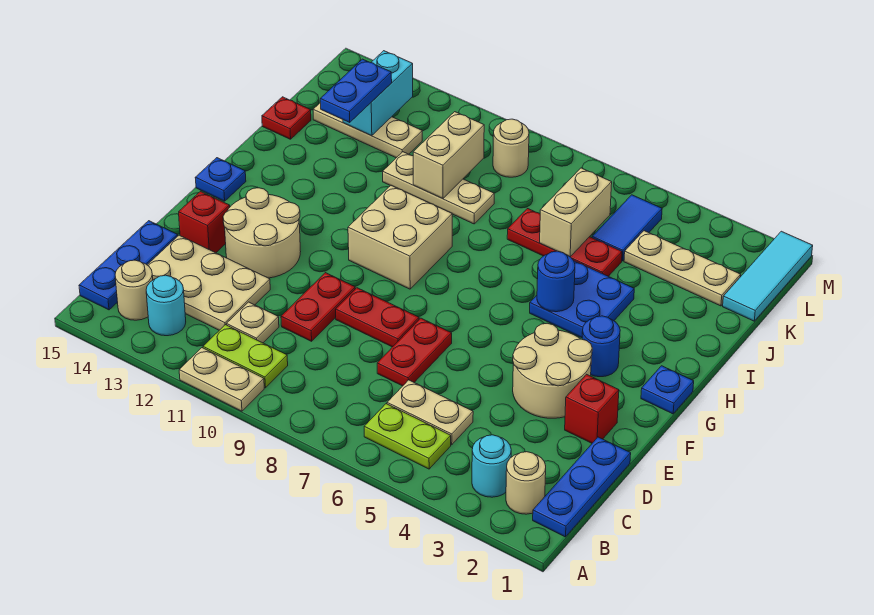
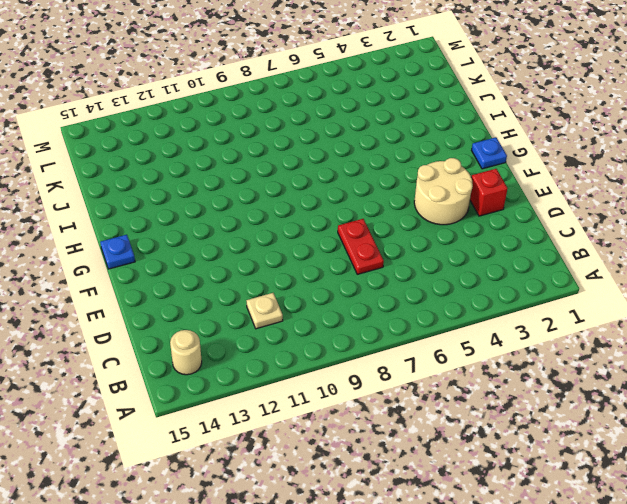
none -> tan 1x2 plate [179,348,264,411]
none -> blue 1x3 plate [533,437,631,537]
none -> tan 1x1 round brick [506,452,546,514]
none -> cyan 1x1 round brick [472,435,511,497]

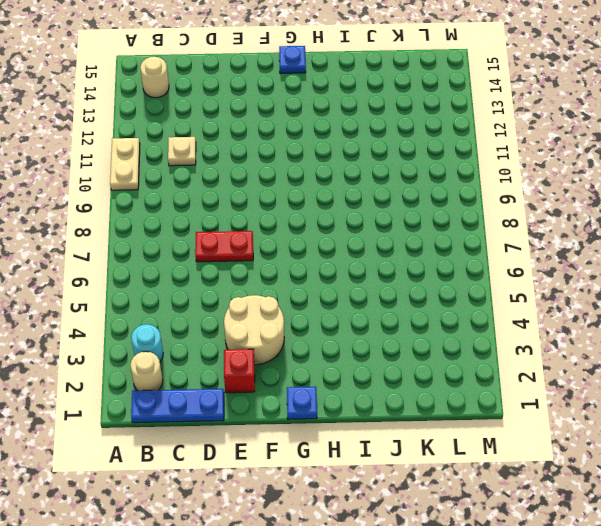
none -> lime 1x2 plate [364,404,451,469]
none -> lime 1x2 plate [203,325,288,388]
none -> cyan 1x1 round brick [146,275,186,336]
none -> blue 1x3 plate [79,221,178,310]

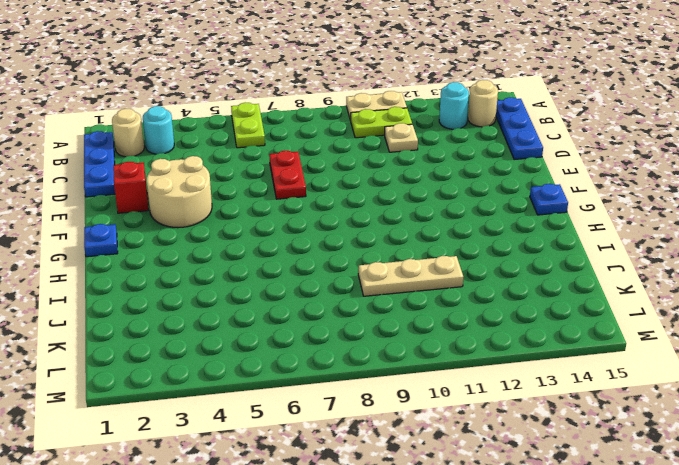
lime 1x2 plate [231,103,265,148] -> lime 1x2 plate turned to [364,404,451,469]
none -> tan 1x2 plate [387,380,473,445]
none -> tan 2x3 plate [148,235,270,330]
none -> red 1x2 plate [281,273,355,341]
none -> red 1x2 plate [336,288,419,347]

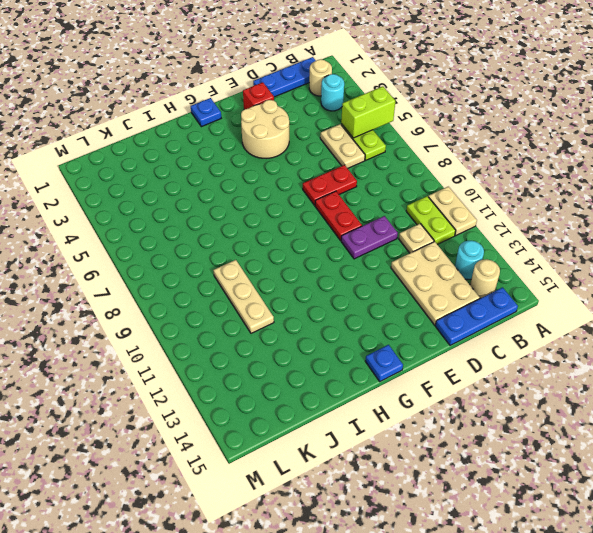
lime 1x2 brick [341,86,395,138] -> none
purple 1x2 plate [341,216,398,259] -> red 1x2 plate [281,273,355,341]
none -> tan 2x2 round brick [223,188,301,278]
none -> red 1x1 brick [179,191,230,253]
none -> blue 1x1 round brick [582,316,620,377]
none -> tan 2x2 brick [348,186,452,289]

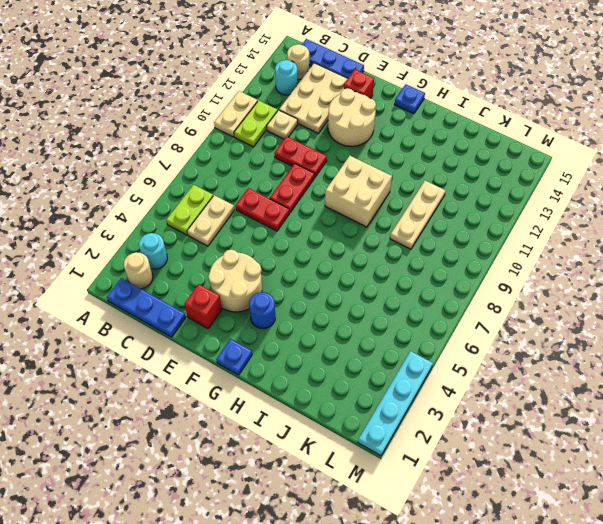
cyan 1x4 plate [358,351,433,456] -> cyan 1x3 tile [723,231,813,321]
none -> blue 2x2 plate [530,261,634,338]
none -> red 1x3 plate [507,209,622,276]
none -> red 1x1 plate [262,97,311,139]
none -> tan 1x3 plate [624,231,741,306]

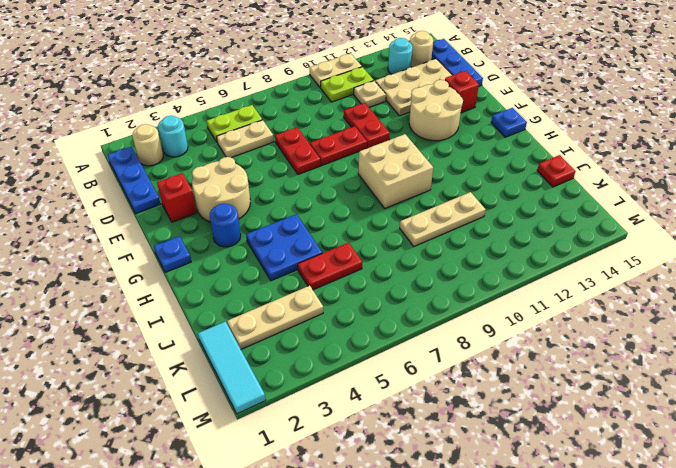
red 1x2 plate [298,243,362,290] -> red 1x3 plate [507,209,622,276]
none -> blue 1x2 tile [592,195,662,261]
none -> tan 1x3 plate [313,103,422,158]
none -> tan 1x1 round brick [493,119,529,177]
none -> blue 1x1 round brick [537,251,575,312]

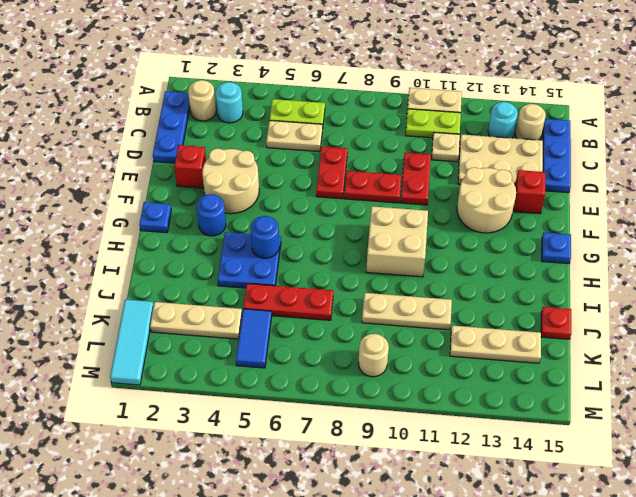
none -> tan 1x2 brick [540,168,612,257]
none -> tan 1x2 brick [413,112,484,199]
none -> cyan 1x2 brick [343,51,413,136]
none -> blue 1x2 plate [320,59,392,122]

